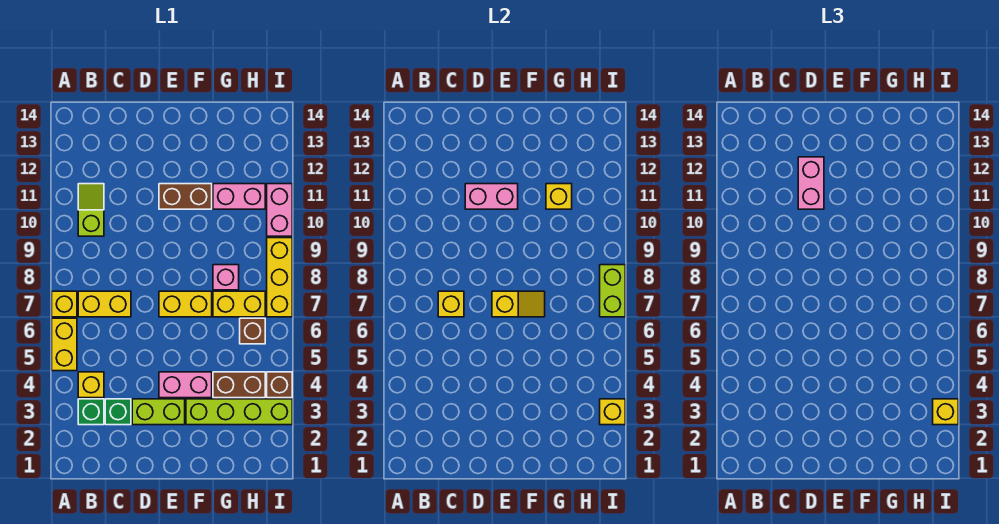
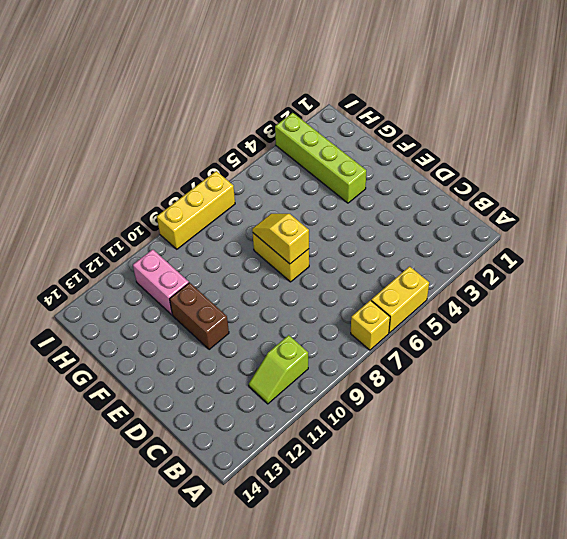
none -> green 1x1 brick [78,399,104,425]
none -> yellow 1x1 brick [78,372,104,398]
none -> yellow 1x2 brick [78,291,131,317]

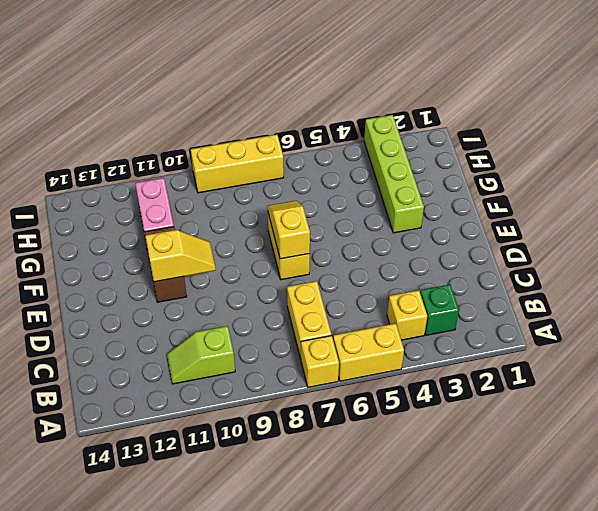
yellow 1x2 slope [145,230,216,282] -> pink 1x2 brick [465,184,518,209]
none -> green 1x1 brick [105,399,131,425]
none -> lime 1x2 brick [132,399,185,425]
none -> pink 1x2 brick [159,372,212,398]

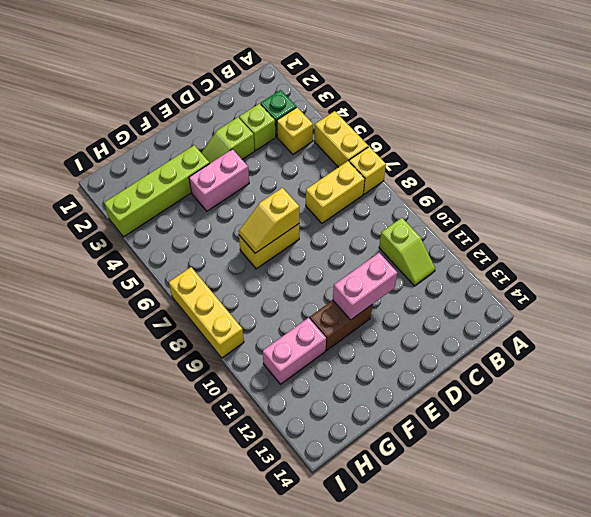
lime 1x1 brick [239,104,276,150] -> green 1x1 brick [105,399,131,425]
lime 1x2 slope [202,117,255,163] -> lime 1x2 brick [132,399,185,425]
none -> brown 1x2 brick [213,372,265,398]
none -> yellow 1x2 brick [213,291,265,317]
none -> pink 1x1 brick [213,265,239,290]

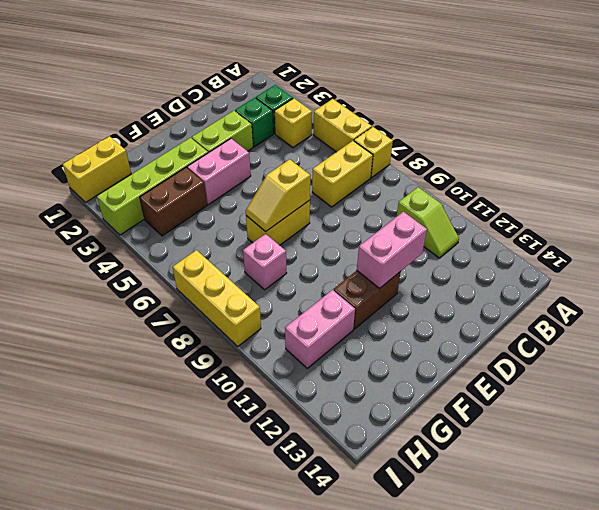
yellow 1x2 brick [63,136,131,202] -> yellow 1x2 brick moved to [213,291,265,317]
none -> brown 1x1 brick [240,318,265,344]
none -> brown 1x1 brick [267,372,292,398]
none -> pink 1x2 brick [267,184,292,236]

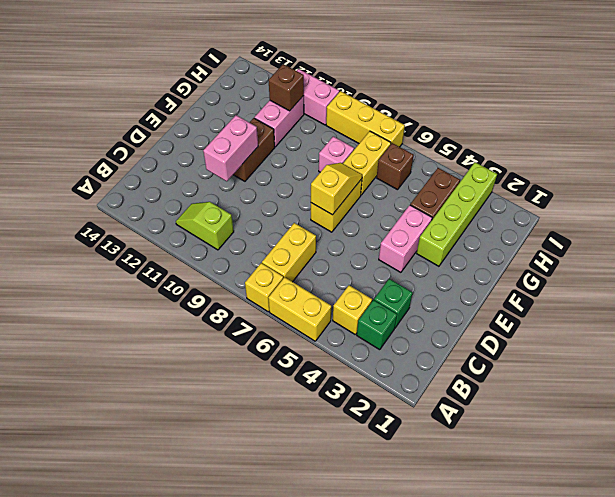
brown 1x1 brick [269,64,304,111] -> brown 1x1 brick moved to [267,372,292,398]
none -> lime 1x2 brick [132,399,185,425]
none -> yellow 1x1 brick [438,291,464,317]
none -> yellow 1x1 brick [546,184,572,209]

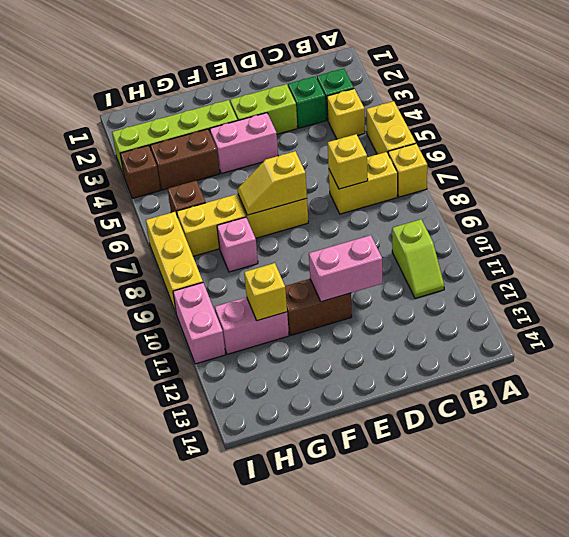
none -> yellow 1x1 brick [600,399,625,425]
none -> lime 1x2 brick [600,265,625,317]
none -> pink 1x2 brick [798,157,824,209]

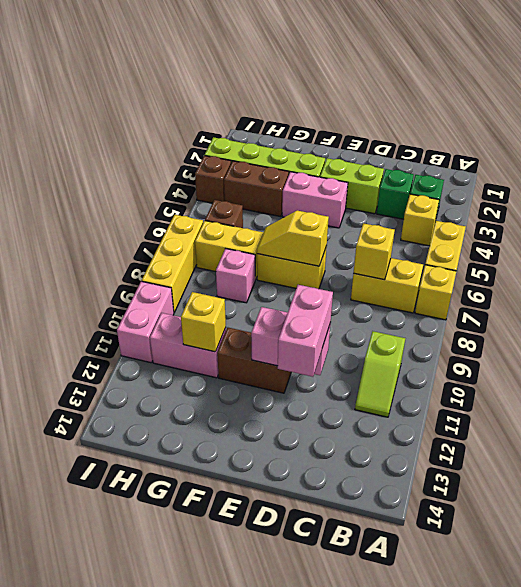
none -> yellow 1x1 brick [600,399,625,425]
none -> lime 1x2 brick [600,265,625,317]
none -> yellow 1x1 brick [933,399,958,425]

